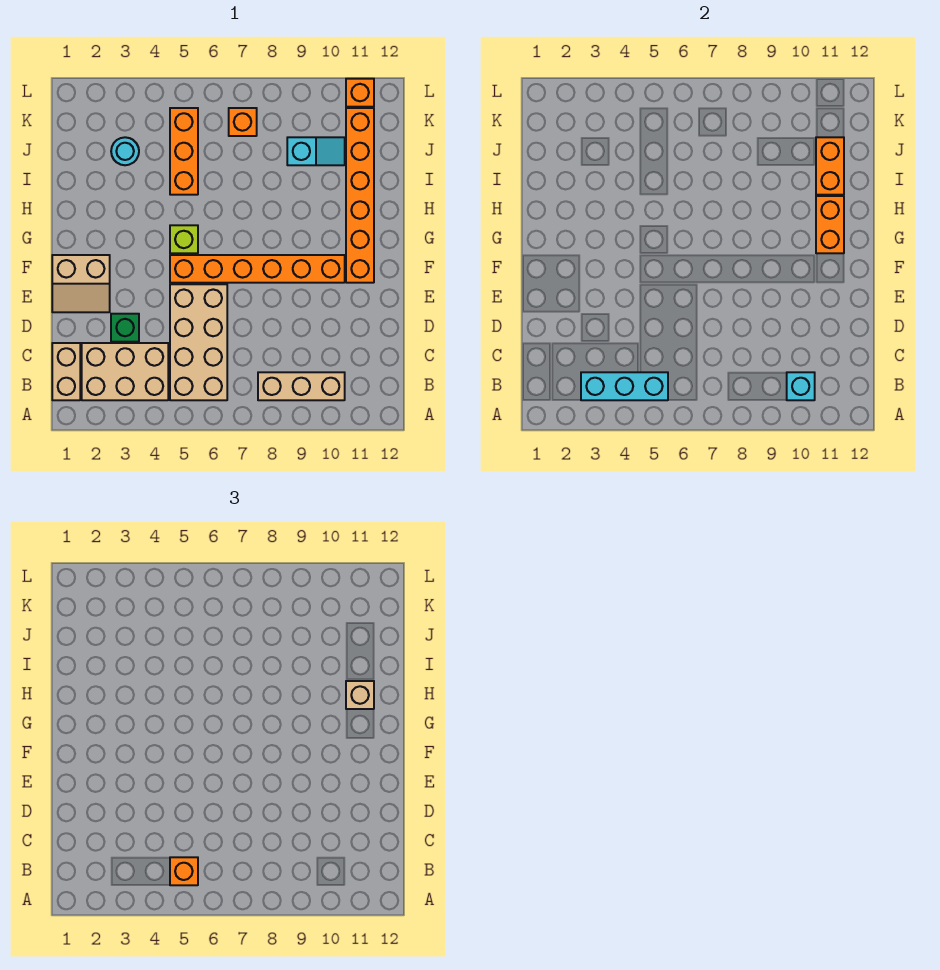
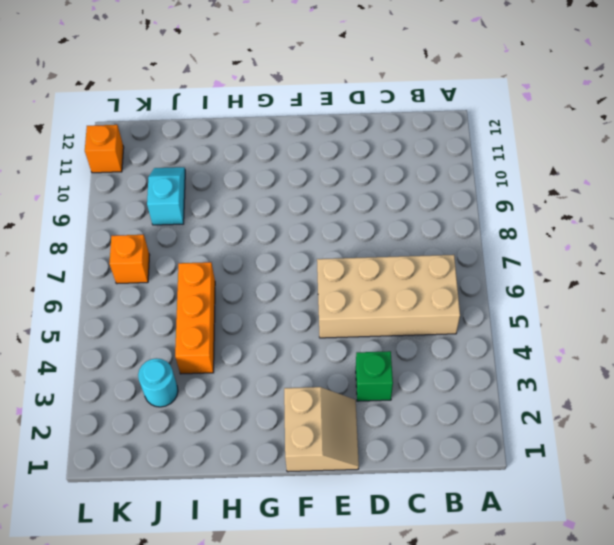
orange 1x3 brick [175,262,215,374] -> orange 1x3 brick turned to [170,108,198,195]
none -> tan 1x2 brick [52,343,80,400]
none -> tan 2x3 brick [82,343,168,400]
none -> tan 1x3 brick [258,372,345,400]

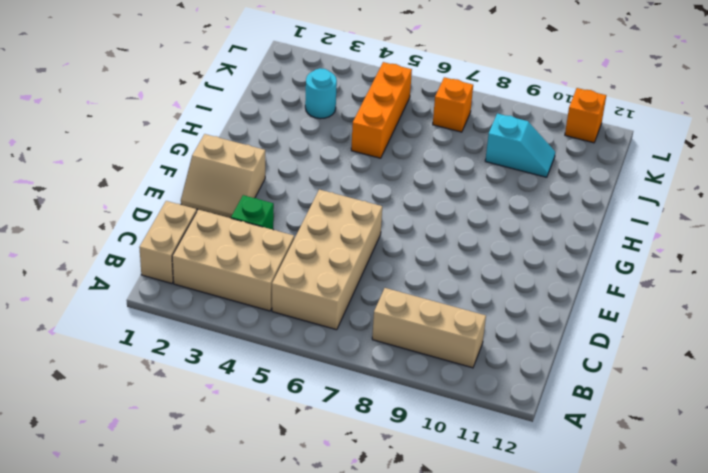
none -> orange 1x6 brick [170,255,345,283]
none -> orange 1x6 brick [346,108,374,283]
none -> lime 1x1 brick [170,225,198,253]

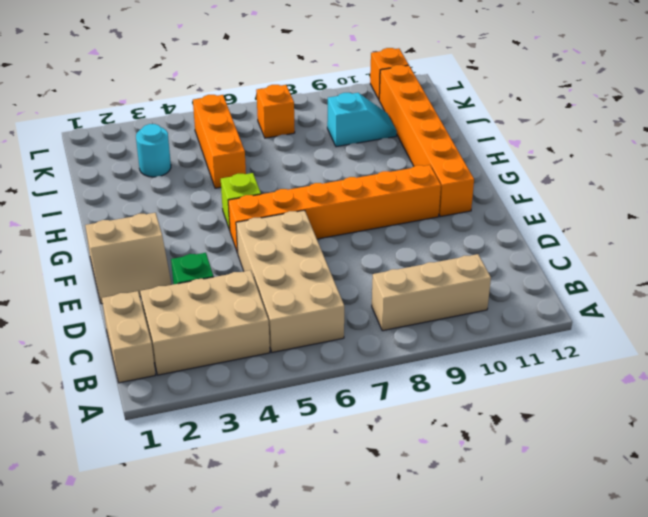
none -> cyan 1x3 brick [581,372,668,400]
none -> cyan 1x1 brick [787,372,815,400]
none -> orange 1x2 brick [816,196,844,253]

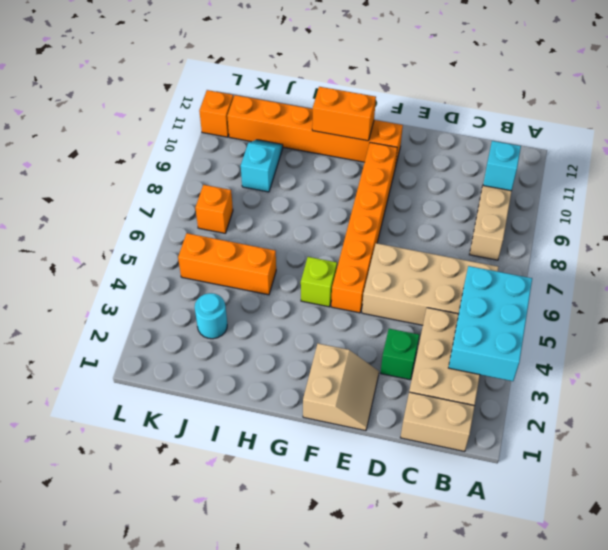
cyan 2x3 brick [449,266,532,381] -> cyan 1x3 brick [581,372,668,400]
none -> orange 1x2 brick [816,137,844,195]
none -> orange 1x1 brick [170,857,198,885]
none -> tan 1x1 brick [346,681,374,709]

